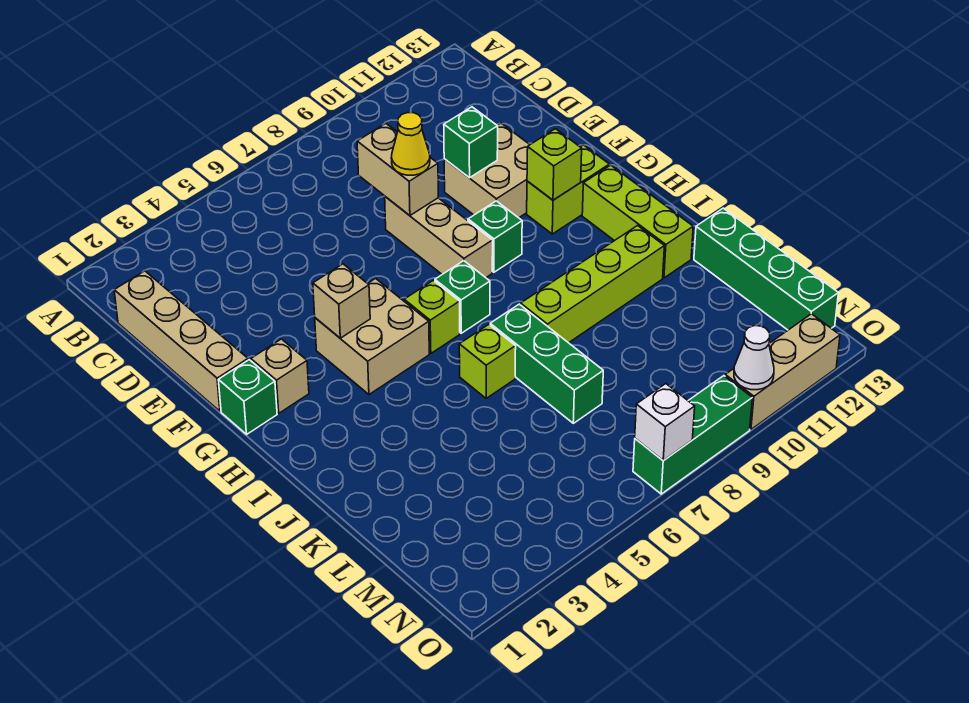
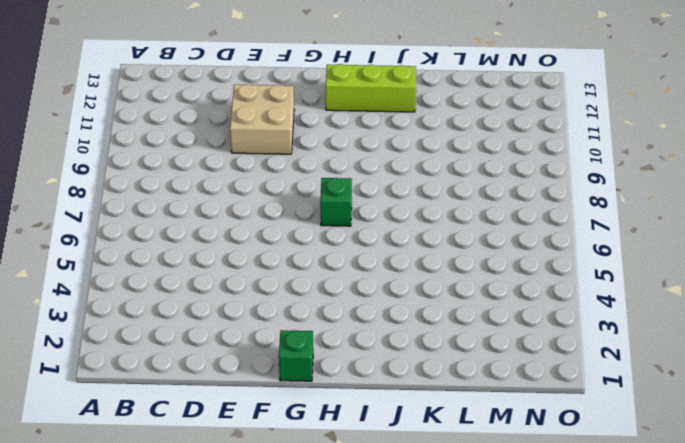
none -> tan 1x4 brick [114,271,248,411]
none -> tan 1x3 brick [385,197,493,278]
none -> tan 1x1 brick [251,339,309,413]

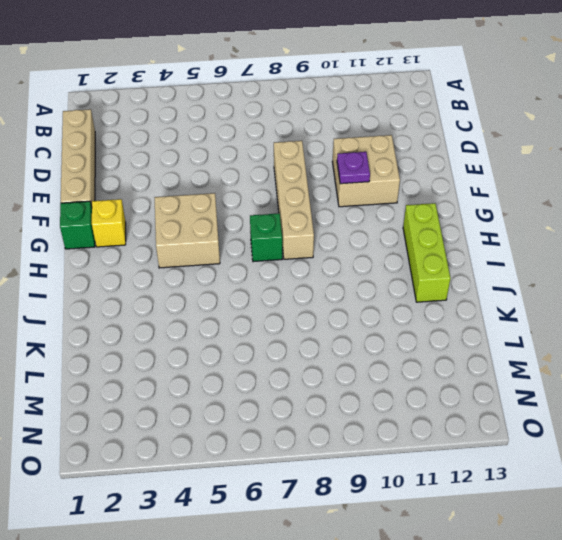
tan 1x4 brick [274,141,314,259] -> tan 1x3 brick [385,197,493,278]
purple 1x1 plate [337,152,370,184] -> none
yellow 1x1 brick [92,199,126,247] -> tan 1x1 brick [251,339,309,413]
none -> green 1x1 brick [468,201,522,272]
none -> lime 1x2 brick [527,145,609,234]
none -> lime 1x1 brick [404,280,460,353]

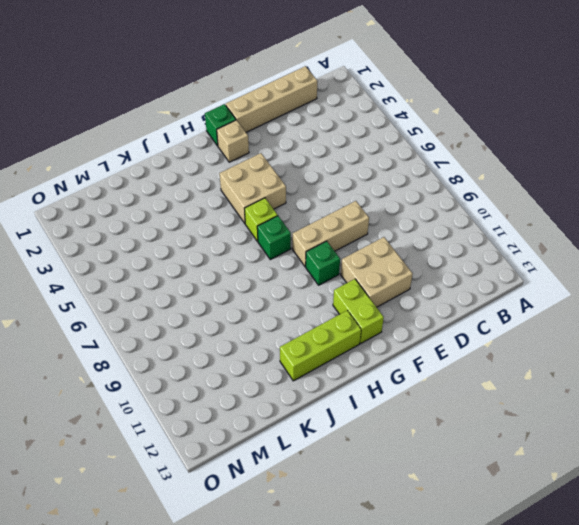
none -> lime 1x1 brick [459,324,516,398]
none -> green 1x3 brick [490,304,603,423]
none -> lime 1x4 brick [521,226,664,343]

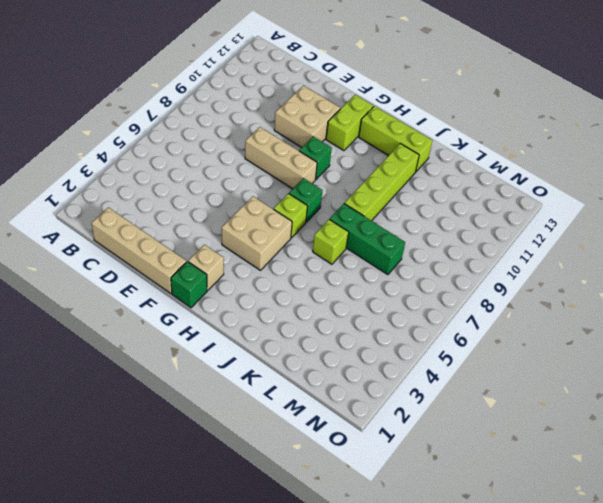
none -> green 1x4 brick [694,208,838,330]
none -> green 1x3 brick [633,376,752,494]
none -> tan 1x3 brick [725,314,840,429]

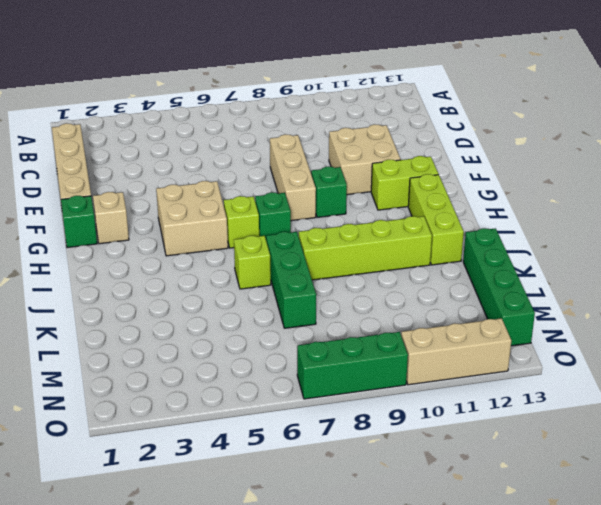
none -> tan 1x2 brick [357,124,438,215]
none -> green 1x1 brick [444,107,498,178]
none -> tan 1x1 brick [313,264,370,338]

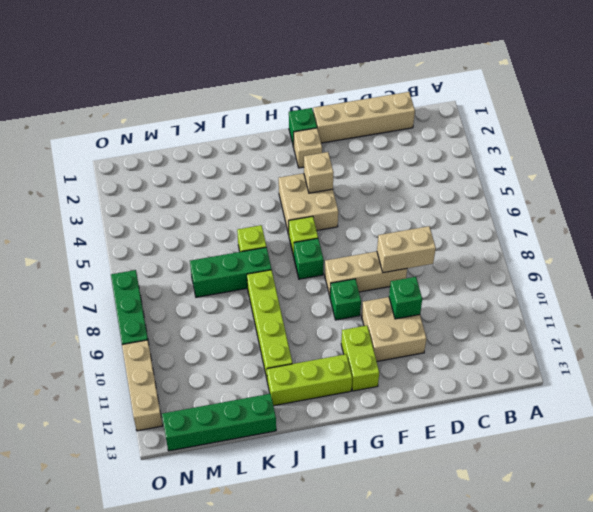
none -> lime 1x1 brick [527,129,582,200]
none -> white 1x1 brick [635,384,695,461]
none -> white 1x1 cone [734,326,774,390]

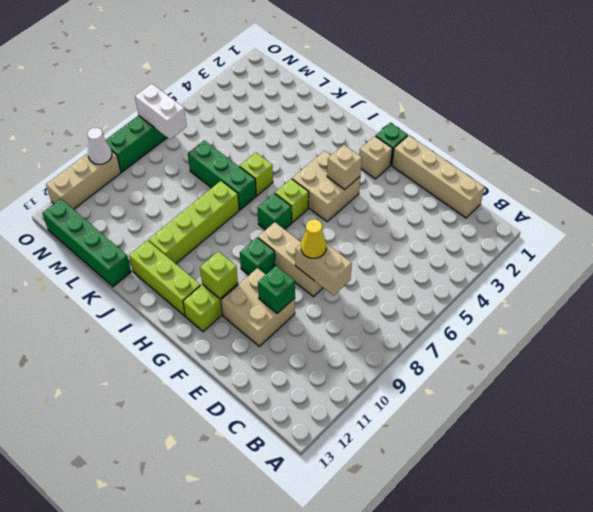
white 1x2 brick [135,84,187,139] -> white 1x1 brick [635,384,695,461]

